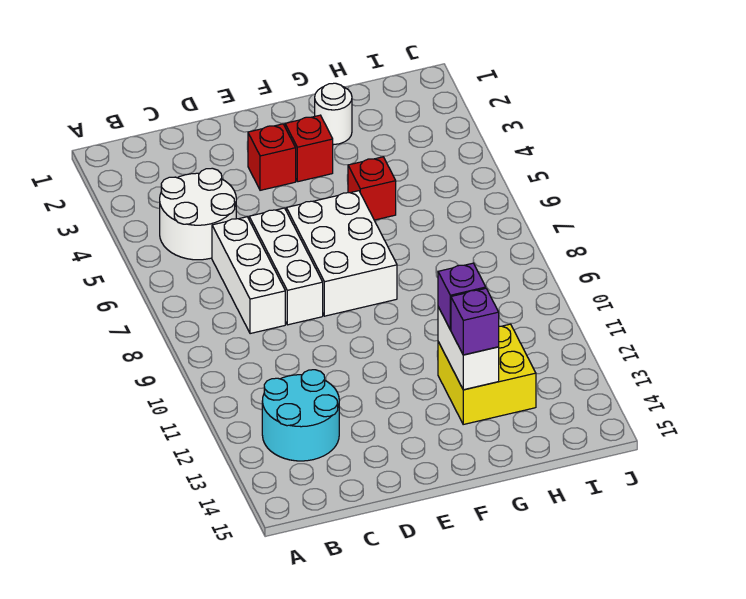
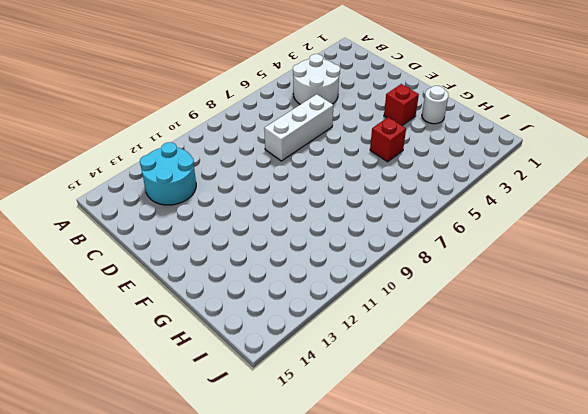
none -> white 1x3 brick [212,217,285,334]
none -> red 1x1 brick [248,124,296,190]
none -> white 2x3 brick [286,191,397,316]

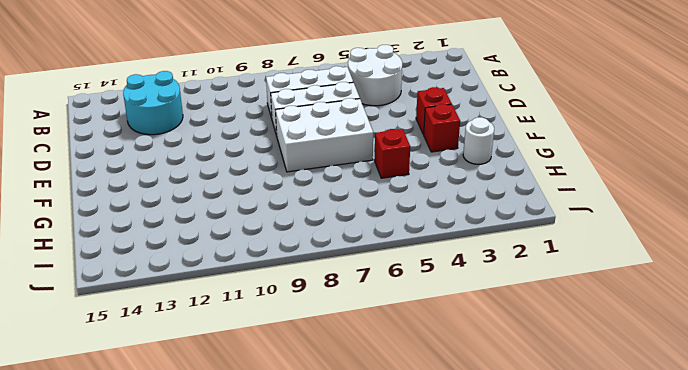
none -> yellow 2x2 brick [438,324,536,424]
none -> white 1x2 brick [438,307,499,390]
none -> purple 1x1 brick [438,263,486,330]

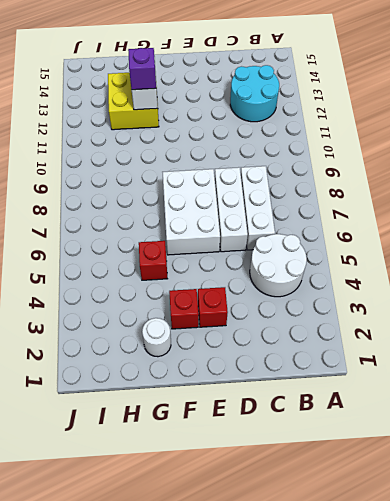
none -> purple 1x1 brick [451,288,499,355]

